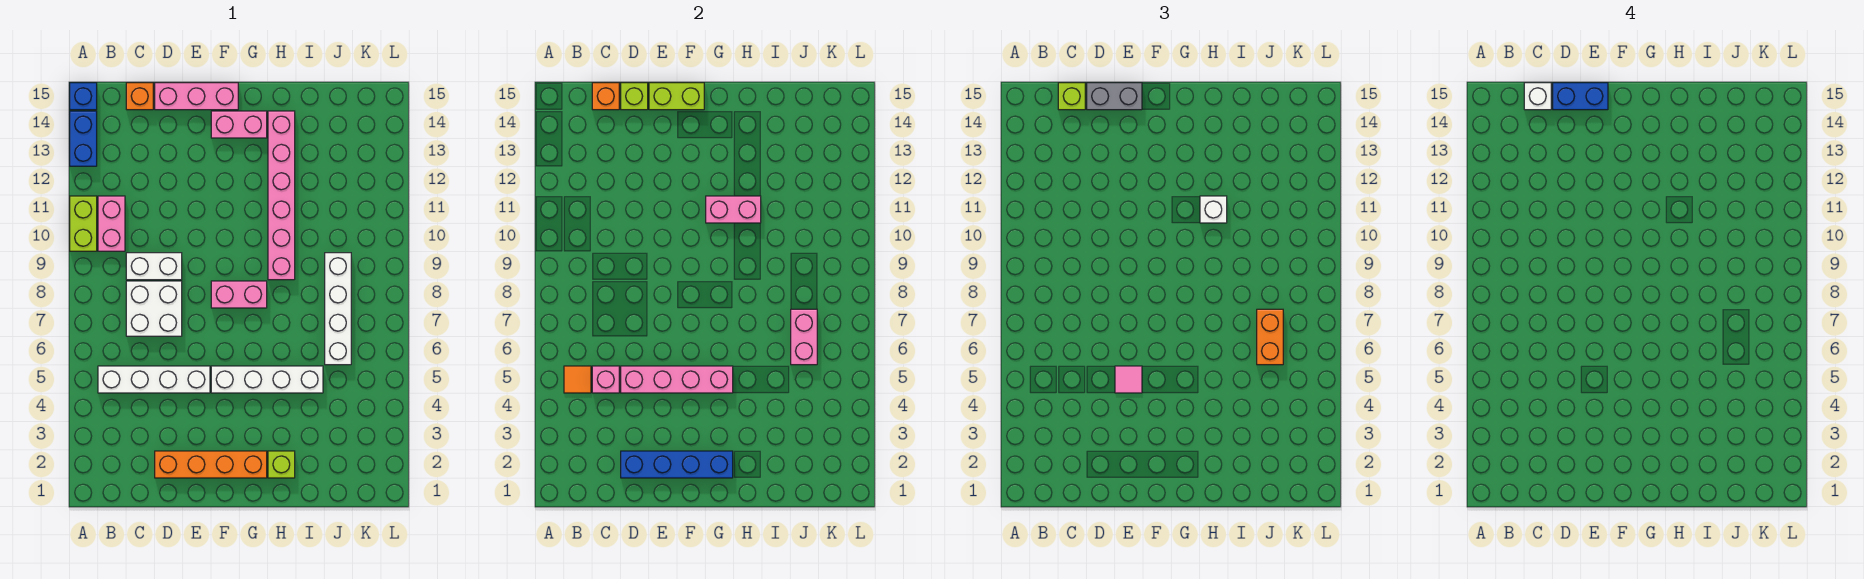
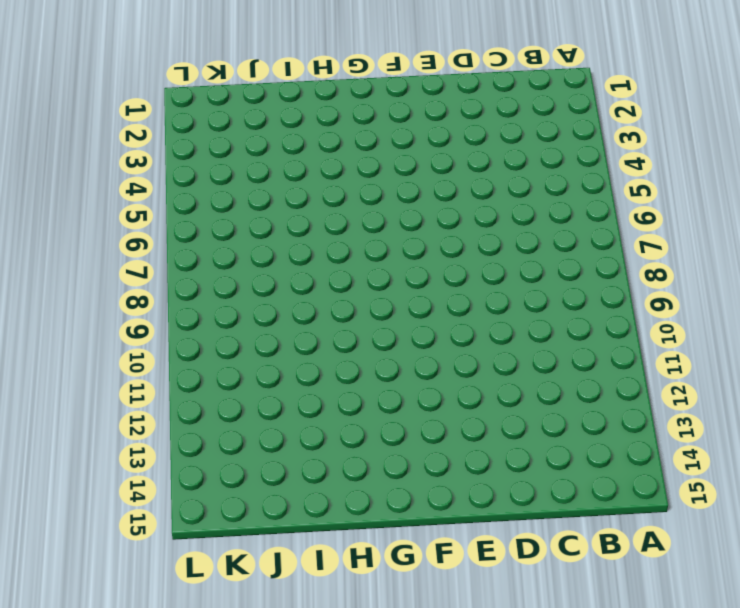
none -> lime 1x2 brick [70,196,97,251]
none -> blue 1x2 brick [70,111,97,166]
none -> blue 1x1 brick [70,83,97,110]
none -> white 1x4 brick [98,366,210,393]

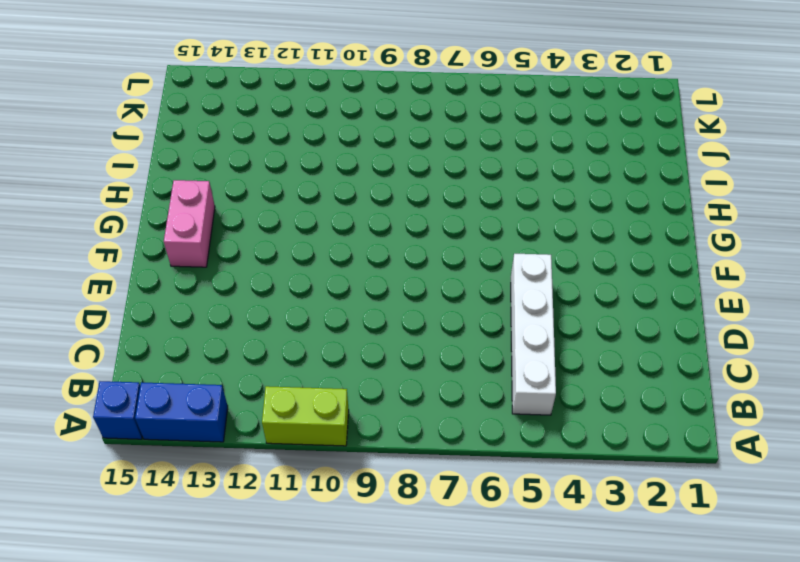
none -> pink 1x2 brick [98,196,125,251]
none -> white 2x2 brick [126,281,182,336]
none -> white 1x2 brick [126,253,182,280]
none -> orange 1x1 brick [126,83,153,110]

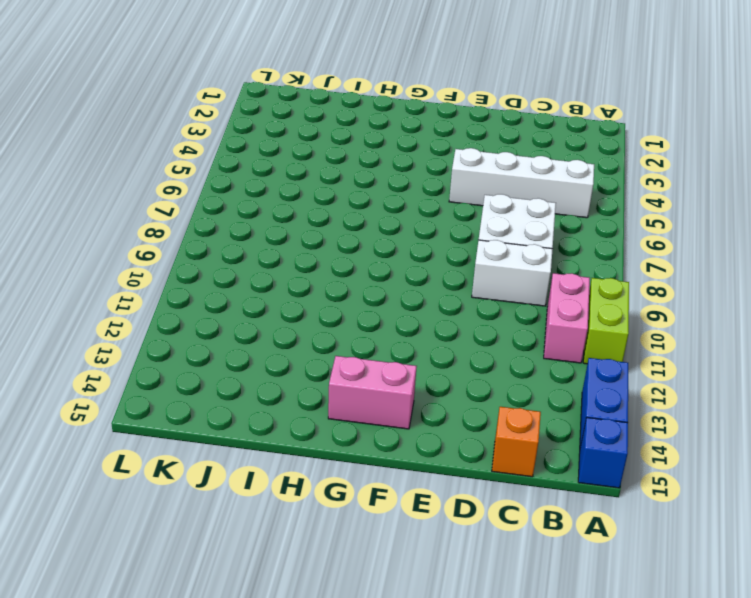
none -> orange 1x4 brick [155,451,267,478]
none -> pink 1x3 brick [155,83,238,110]
none -> white 1x4 brick [211,366,323,393]
none -> pink 1x2 brick [211,281,267,308]

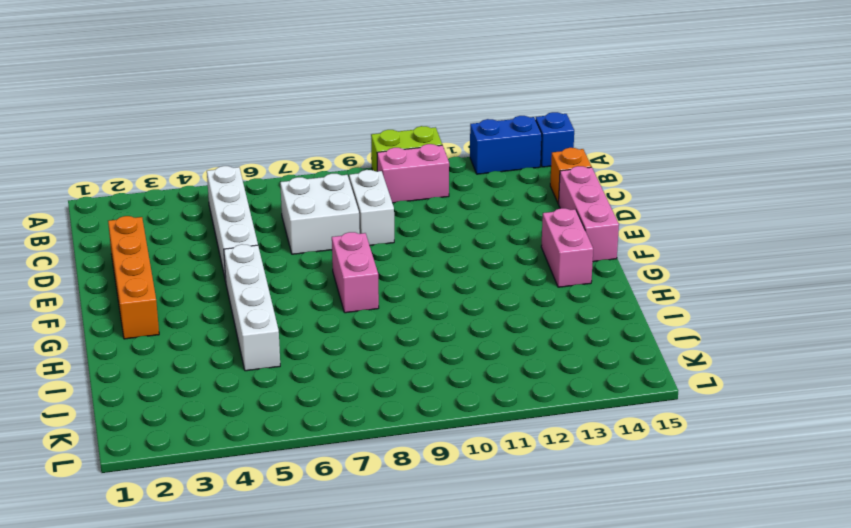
none -> lime 1x1 brick [268,451,295,478]
none -> pink 1x6 brick [268,111,295,280]
none -> white 1x4 brick [325,253,351,365]
none -> orange 1x1 tile [564,366,591,393]

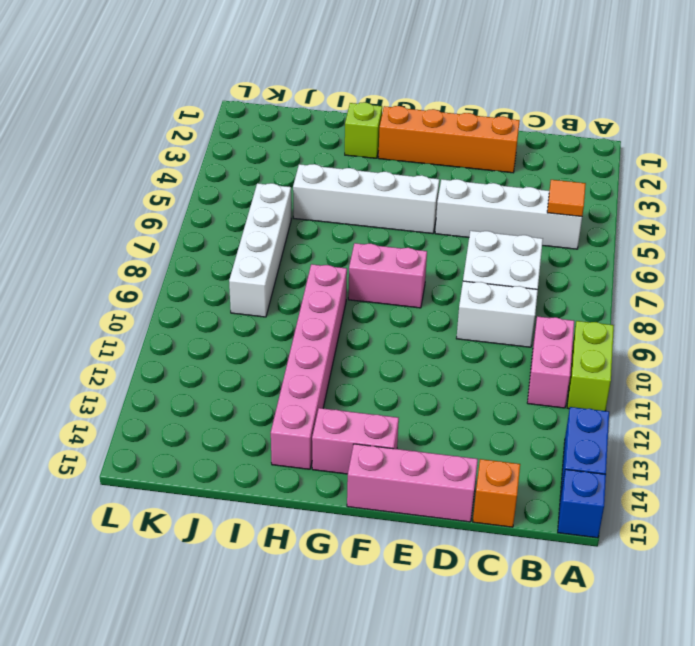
none -> pink 1x1 brick [592,366,619,393]
none -> orange 1x1 brick [592,83,619,110]
none -> blue 1x4 brick [621,451,733,478]
none -> pink 1x4 brick [621,366,733,393]

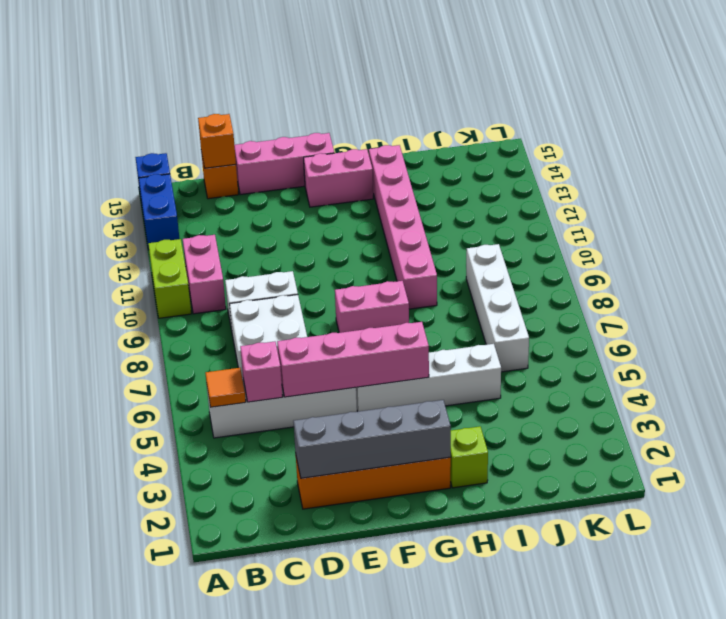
grey 1x4 brick [293,400,451,478] -> blue 1x4 brick [621,451,733,478]
none -> lime 1x1 brick [621,83,648,110]
none -> lime 1x2 brick [649,83,704,110]
none -> pink 1x2 brick [706,196,761,223]
none -> pink 1x2 brick [791,309,817,365]

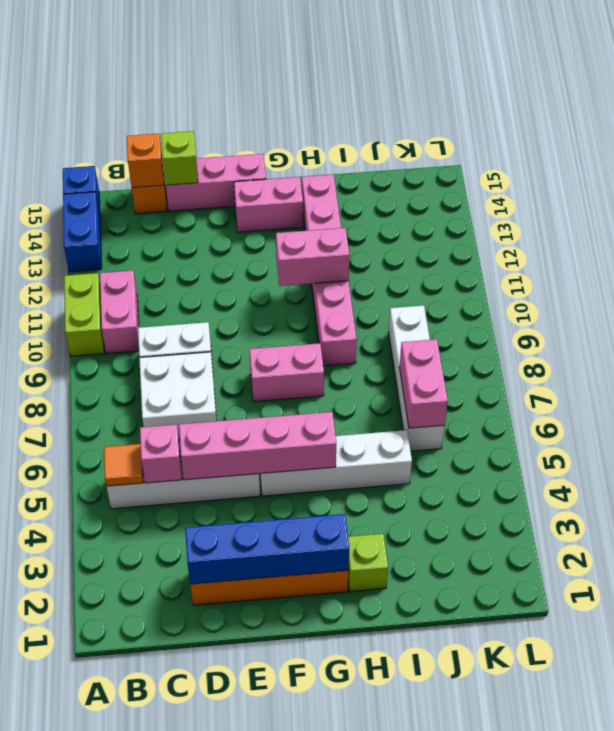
none -> lime 1x2 brick [649,83,704,110]
none -> lime 1x1 brick [1058,83,1085,110]
none -> grey 1x2 brick [1087,83,1142,110]
none -> pink 1x1 tile [1115,366,1142,393]

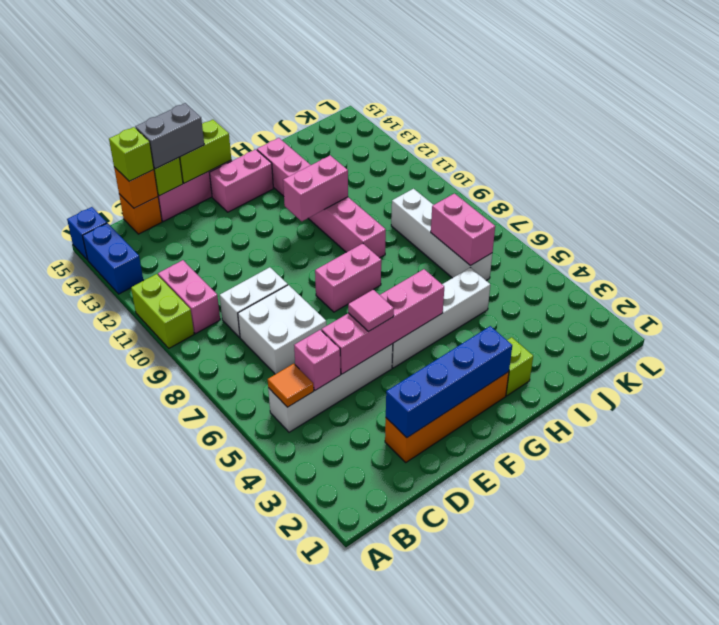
none -> white 1x1 brick [1200,196,1227,223]
none -> orange 1x2 brick [1257,309,1283,365]
none -> white 1x1 brick [1524,83,1551,110]
none -> blue 1x2 brick [1553,83,1608,110]

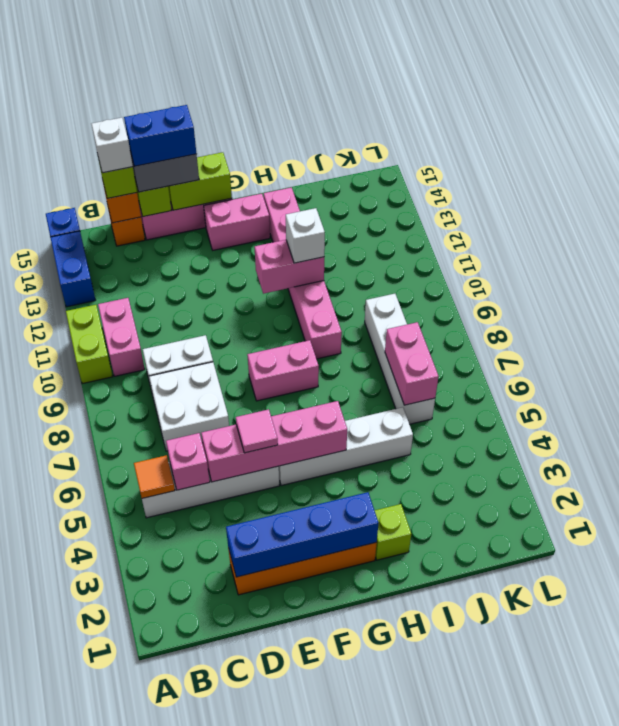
none -> orange 1x2 brick [1257,309,1283,365]

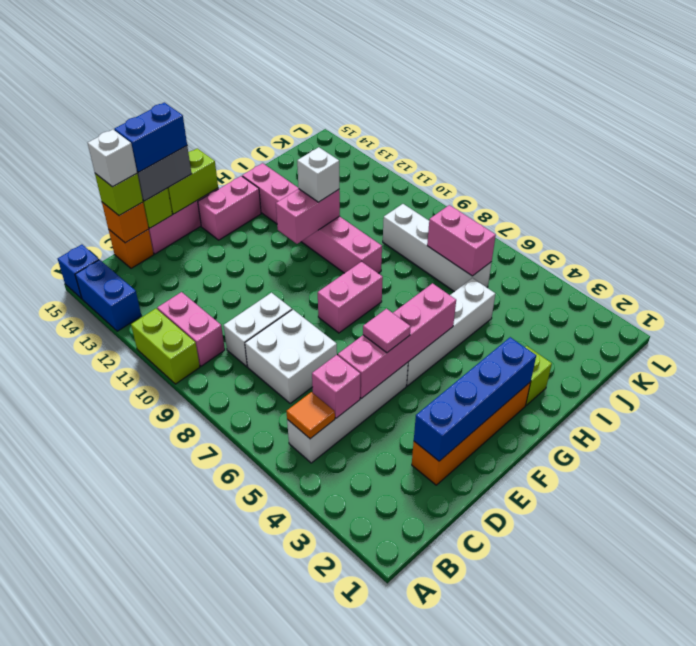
none -> orange 1x2 brick [1257,309,1283,365]

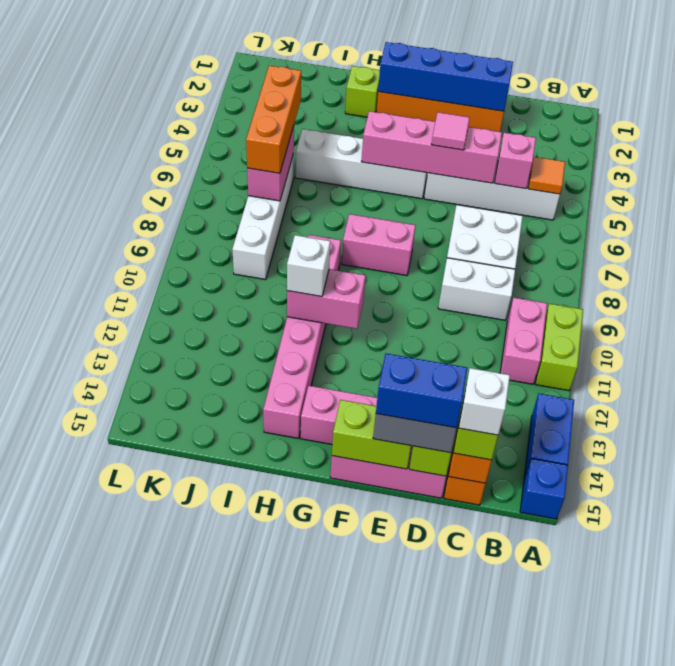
orange 1x3 brick [246,66,301,173] -> orange 1x2 brick [1257,309,1283,365]

